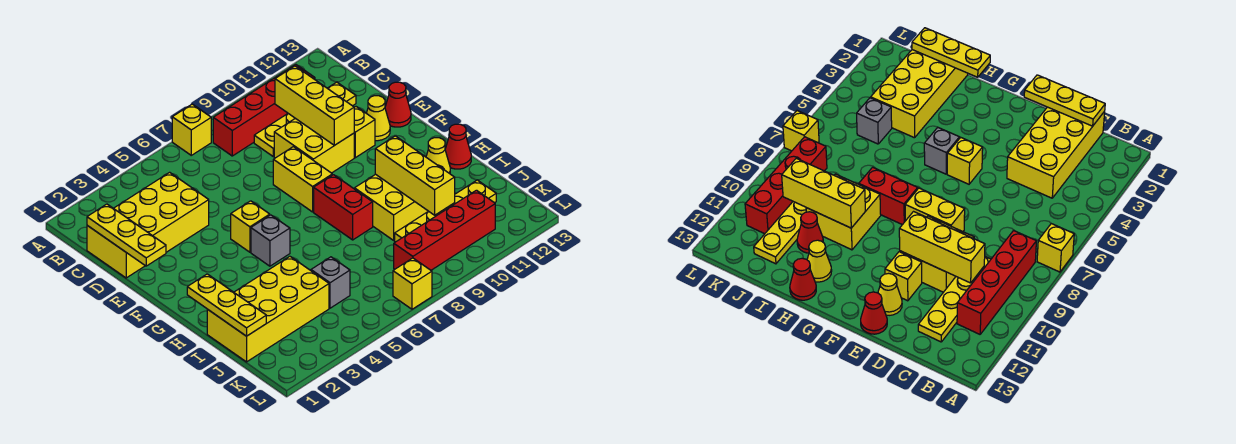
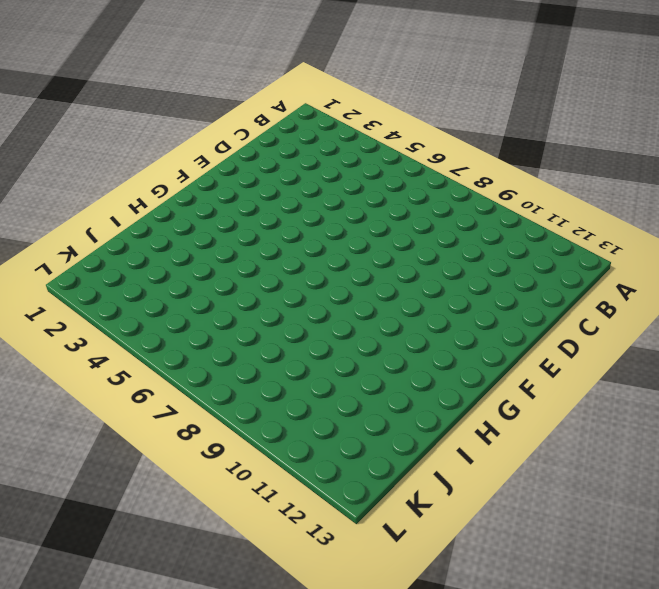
none -> yellow 1x1 brick [172,104,211,155]
none -> red 1x4 brick [213,65,315,156]
none -> yellow 2x4 brick [87,172,209,278]

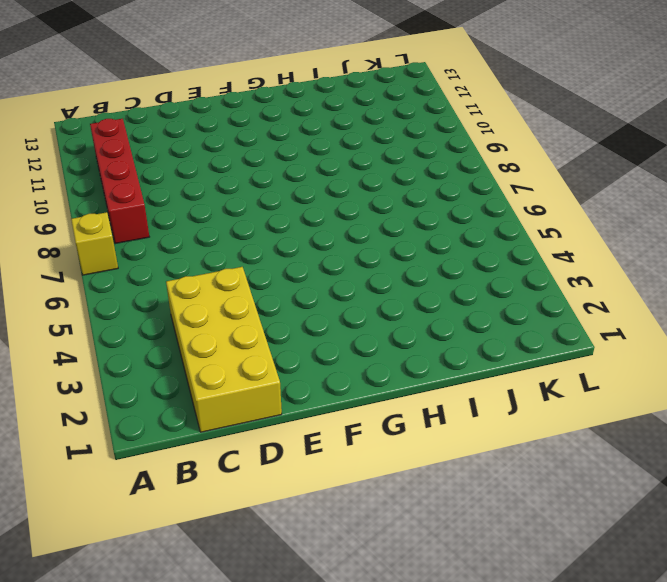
none -> yellow 1x4 plate [254,82,356,156]
none -> yellow 2x2 brick [274,118,354,173]
none -> yellow 1x2 brick [273,147,332,212]

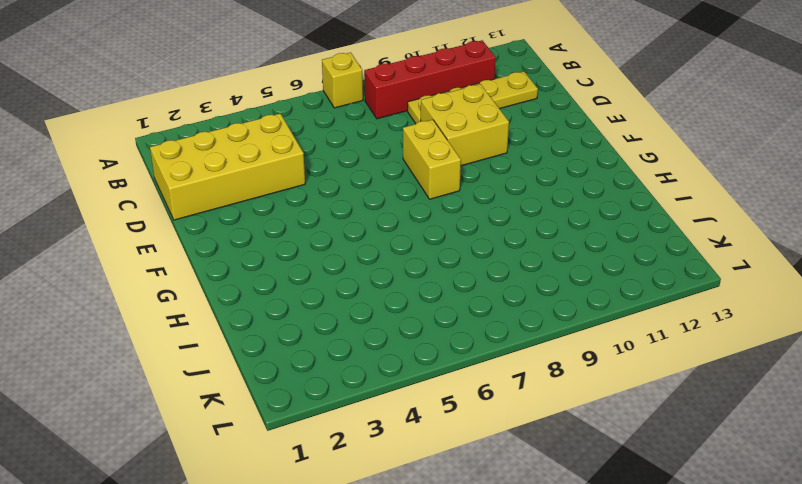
none -> yellow 1x1 brick [354,107,375,158]
none -> yellow 1x1 cone [366,96,390,141]
none -> red 1x1 cone [385,82,411,127]

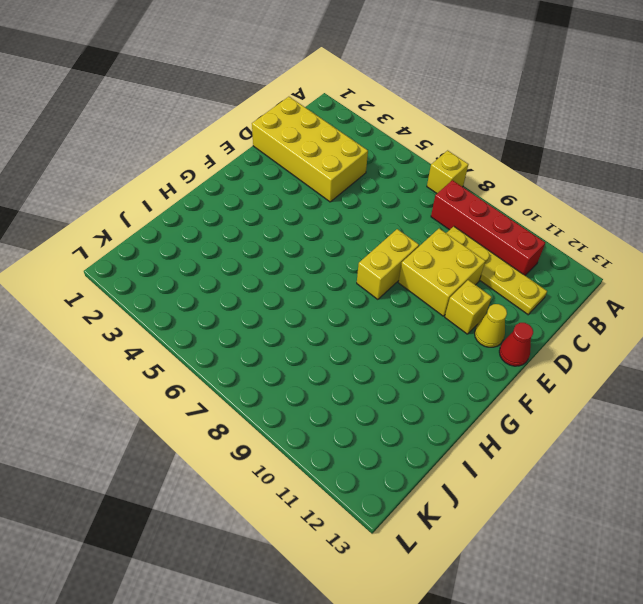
none -> yellow 1x1 brick [231,201,270,252]
none -> grey 1x1 brick [251,215,290,266]
none -> red 1x2 brick [314,175,373,240]

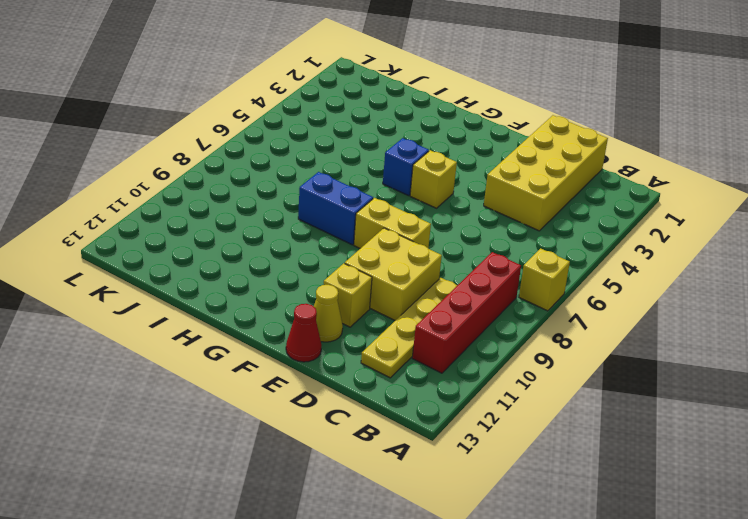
blue 1x1 brick [383,138,429,196] -> grey 1x1 brick [251,215,290,266]
blue 1x2 brick [298,172,373,245] -> red 1x2 brick [314,175,373,240]
none -> yellow 2x2 brick [355,174,428,240]
none -> yellow 1x1 cone [426,138,450,174]
none -> red 1x1 cone [445,124,471,169]

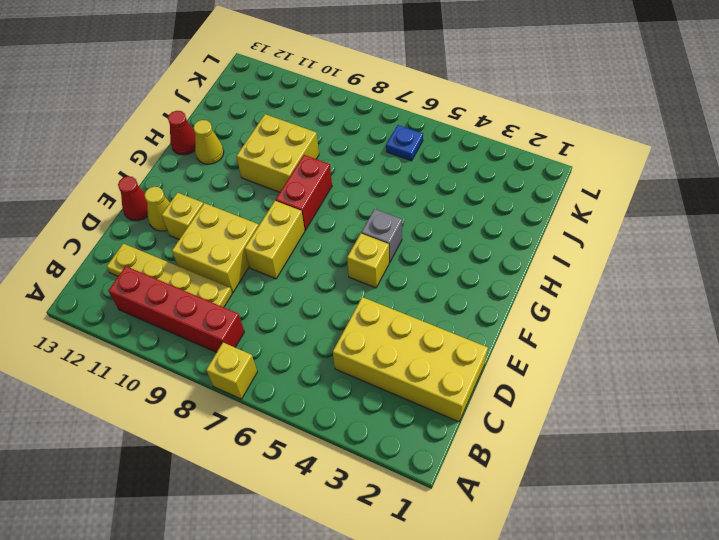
blue 1x1 plate [386,125,423,161] -> none
none -> yellow 2x4 brick [207,256,329,362]
none -> red 1x1 cone [797,212,823,253]
none -> grey 1x1 brick [311,257,350,308]

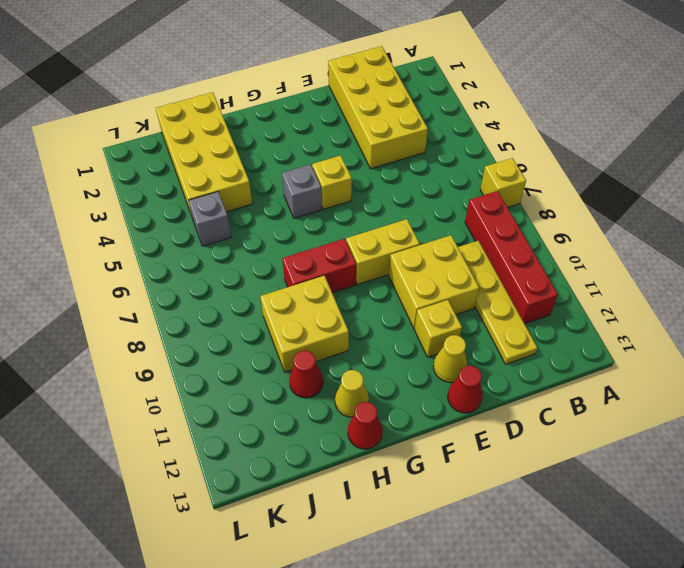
none -> yellow 1x4 plate [395,180,496,242]
none -> red 1x4 brick [394,190,495,270]
none -> yellow 1x1 brick [393,258,432,309]

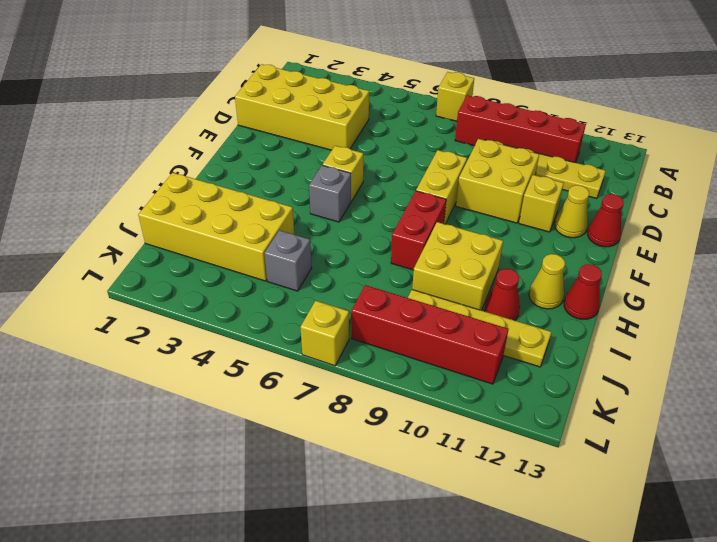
none -> yellow 1x3 plate [87,204,166,266]
none -> yellow 1x3 brick [275,66,354,145]
none -> yellow 1x3 plate [187,274,266,336]

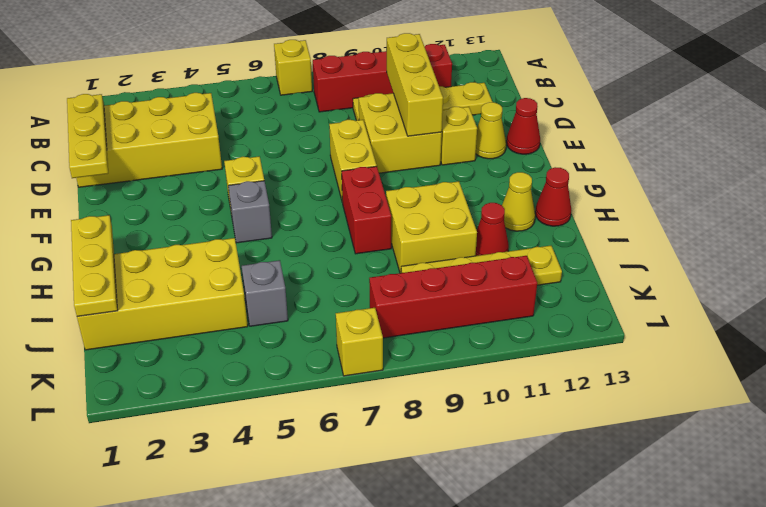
none -> yellow 1x3 brick [375,136,455,215]

